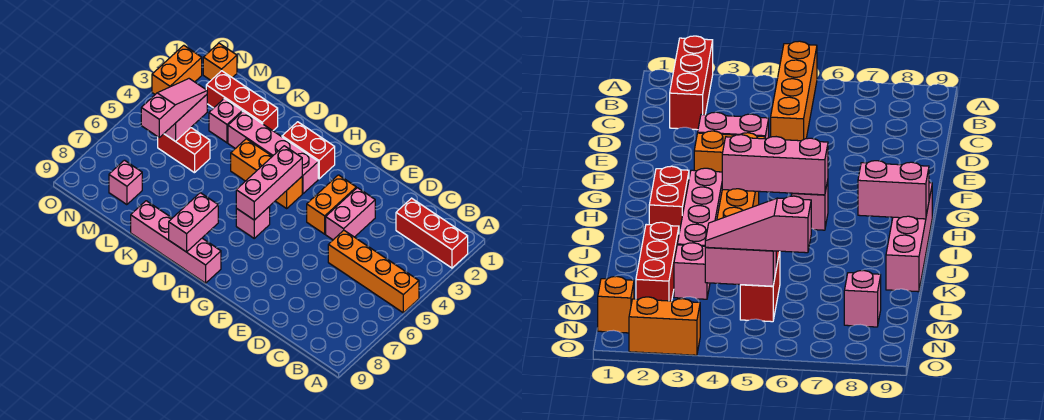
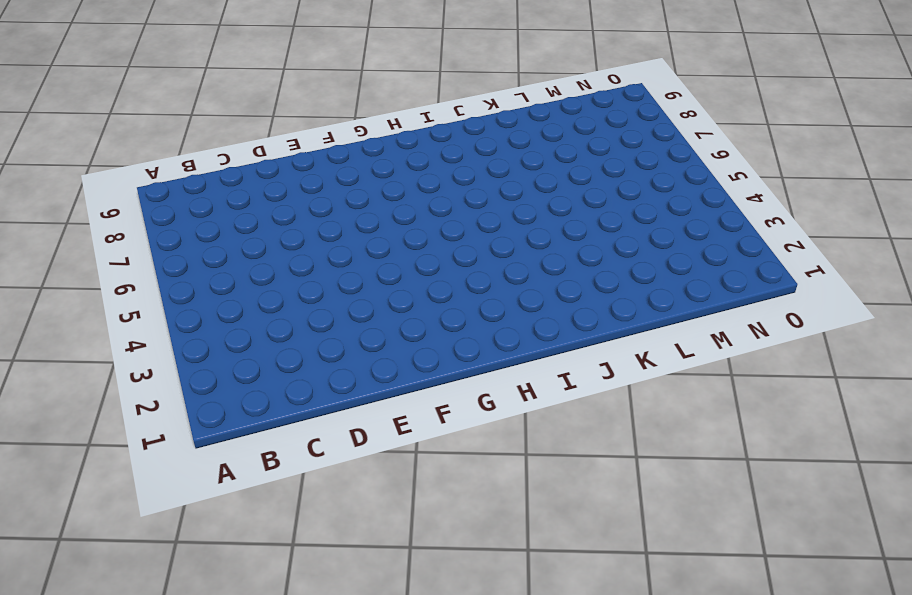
none -> red 1x3 brick [396,198,468,268]
none -> orange 1x4 brick [328,230,419,313]
none -> pink 1x2 brick [326,188,375,240]

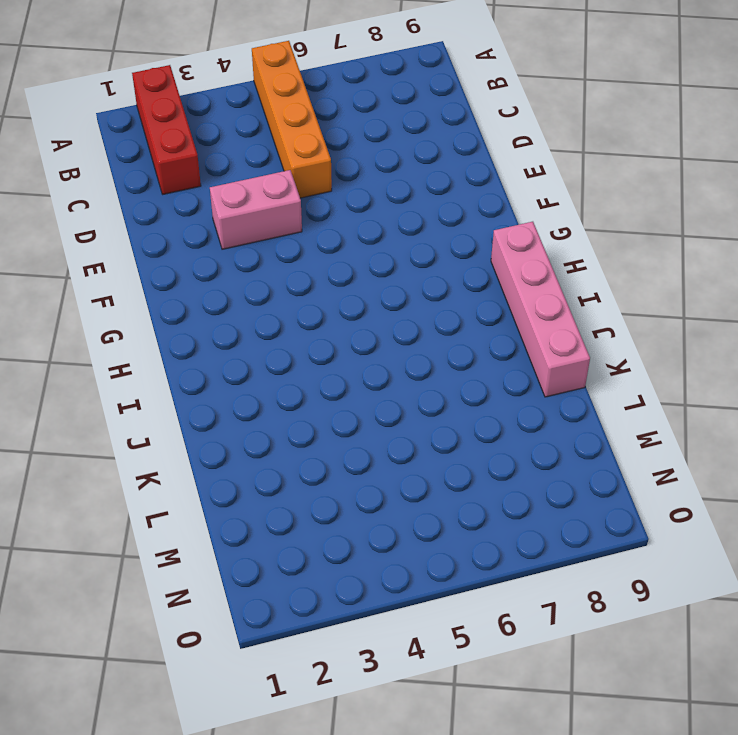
none -> orange 1x2 brick [307,175,356,234]
none -> red 1x2 brick [282,122,335,179]
none -> pink 1x4 brick [228,111,318,194]

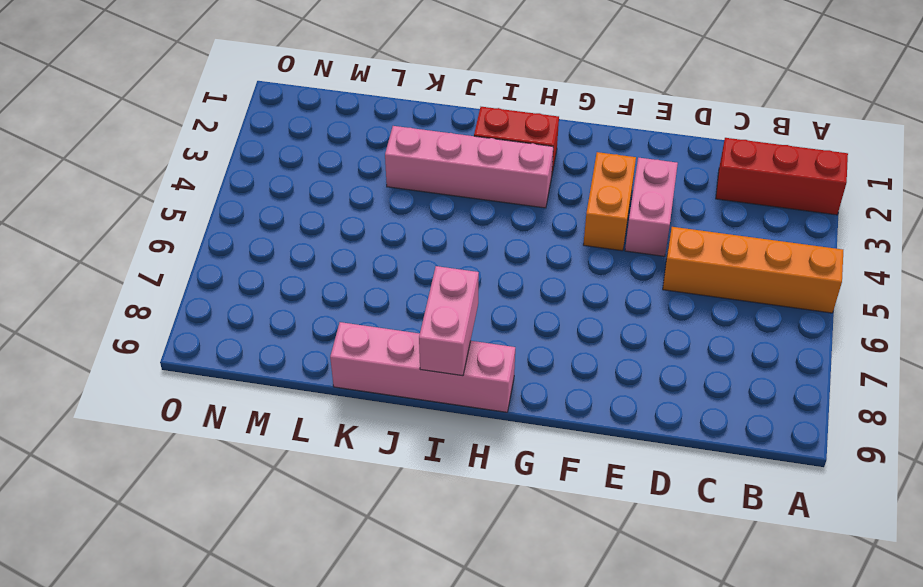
none -> orange 1x3 brick [231,139,302,208]
none -> pink 1x1 brick [236,206,270,238]
none -> red 1x3 brick [206,71,278,131]

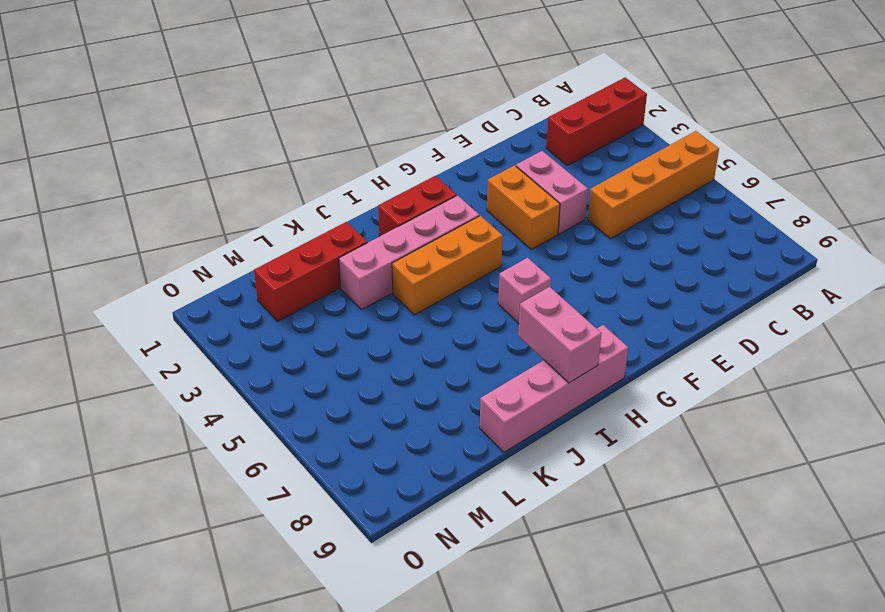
none -> pink 1x1 brick [209,99,242,143]
none -> red 1x2 brick [158,128,210,173]
none -> pink 1x1 brick [109,160,142,205]

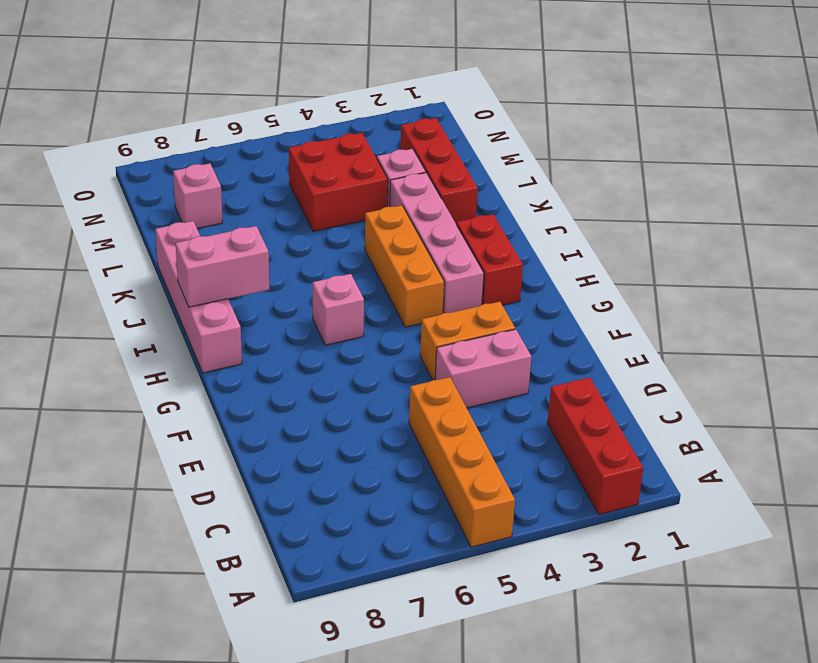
red 2x2 brick [289,133,388,231] -> red 1x2 brick [158,128,210,173]
none -> orange 1x1 brick [203,43,237,80]
none -> orange 1x2 brick [152,45,202,94]
none -> pink 1x3 brick [236,146,302,220]

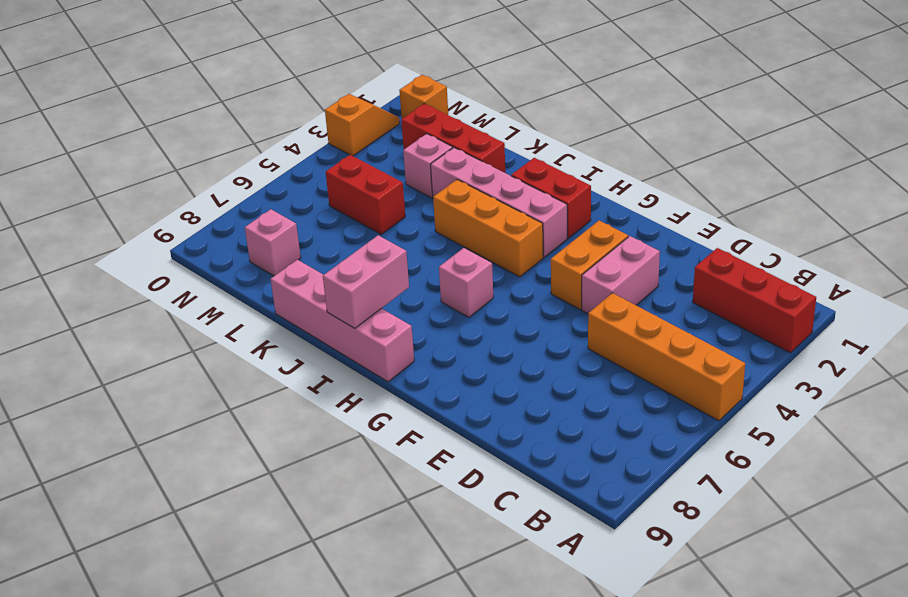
orange 1x2 slope [325,94,400,156] -> orange 1x2 brick [152,45,202,94]
none -> pink 1x3 brick [236,146,302,220]
none -> pink 1x2 brick [164,95,207,141]
none -> pink 1x3 slope [141,79,207,137]

